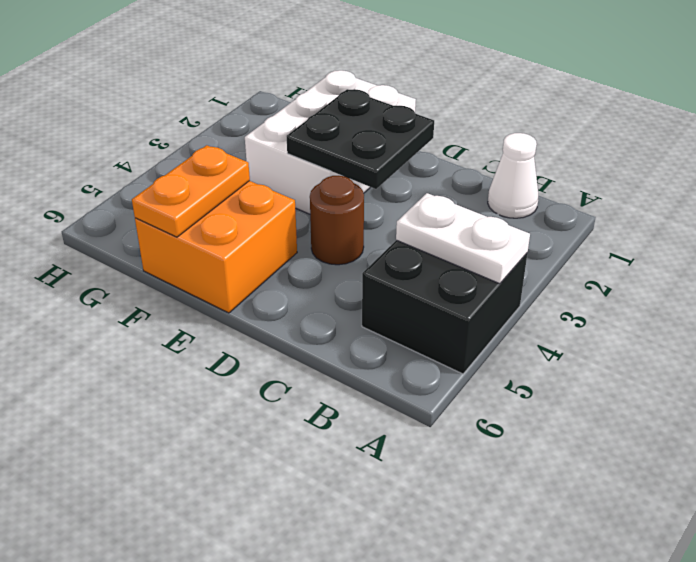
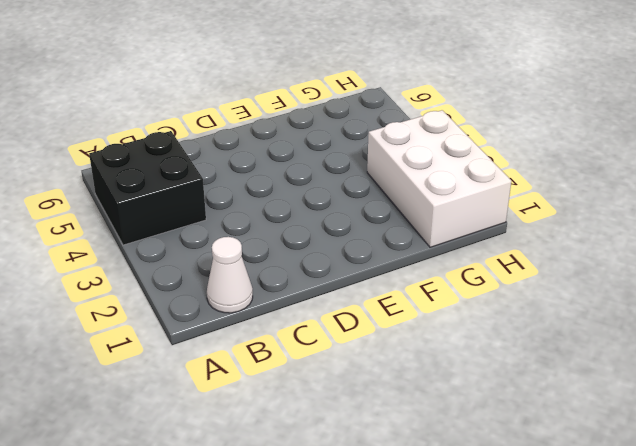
white 2x3 brick [367,110,511,247] -> white 2x3 brick moved to [245,70,416,214]
none -> brown 1x1 round brick [310,176,364,265]
none -> orange 2x2 brick [135,181,297,313]

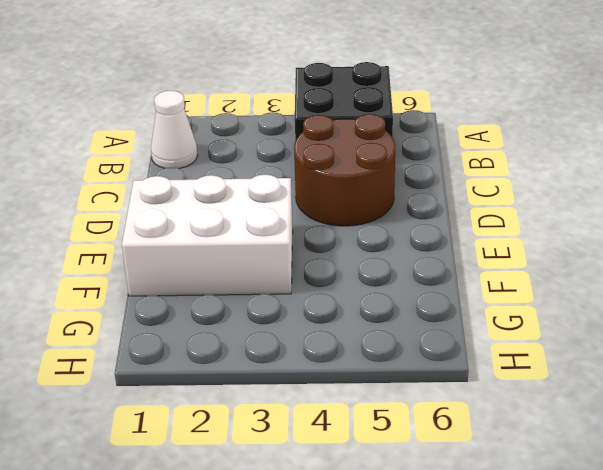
brown 2x2 round brick [294,114,395,226] -> brown 1x1 round brick [310,176,364,265]
none -> orange 2x2 brick [135,181,297,313]
none -> white 1x2 plate [396,193,530,284]

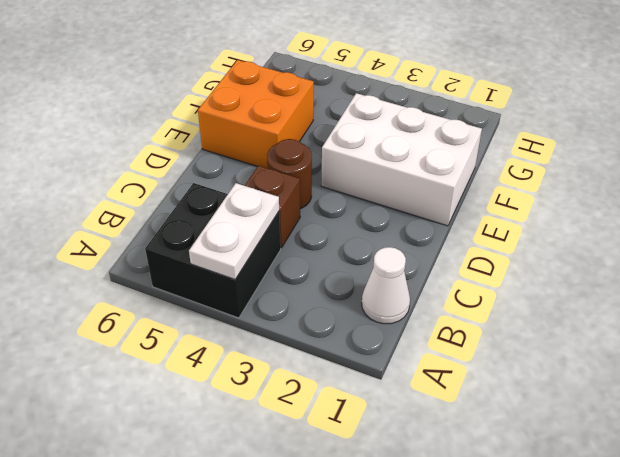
brown 1x1 brick [245,166,300,248] -> none
none -> black 2x2 plate [287,89,434,189]
none -> orange 1x2 plate [132,145,250,237]

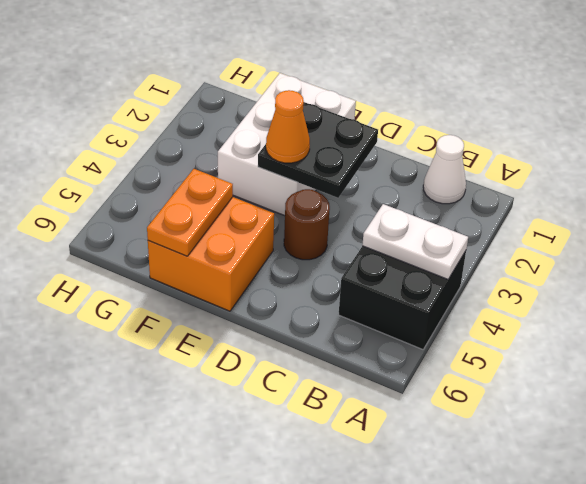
orange 1x1 cone [266,90,310,163] -> none

